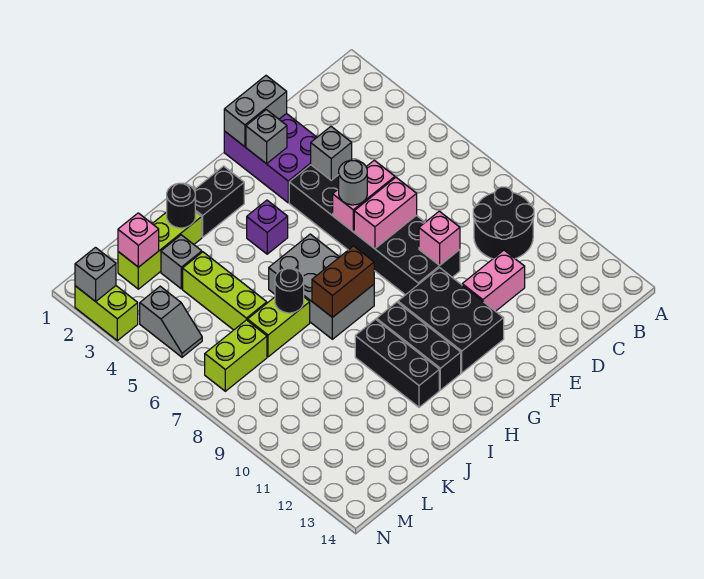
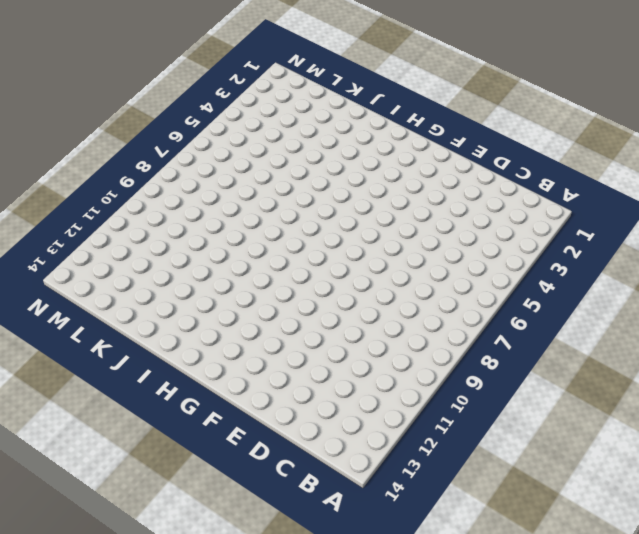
none -> black 2x2 round brick [473,187,534,259]
none -> pink 1x2 brick [462,250,525,311]
none -> purple 2x3 brick [224,113,317,203]

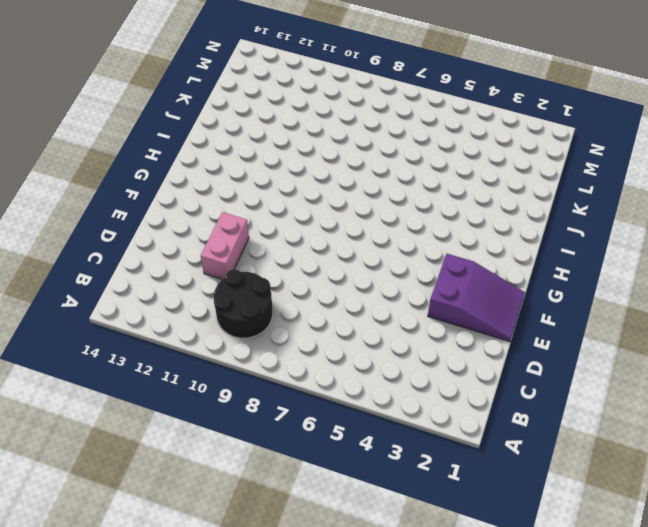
purple 2x3 slope [428,254,525,341] -> purple 2x3 brick [224,113,317,203]
none -> black 2x6 brick [289,165,460,295]
none -> black 2x3 brick [398,268,504,373]
none -> black 1x2 brick [194,166,244,237]

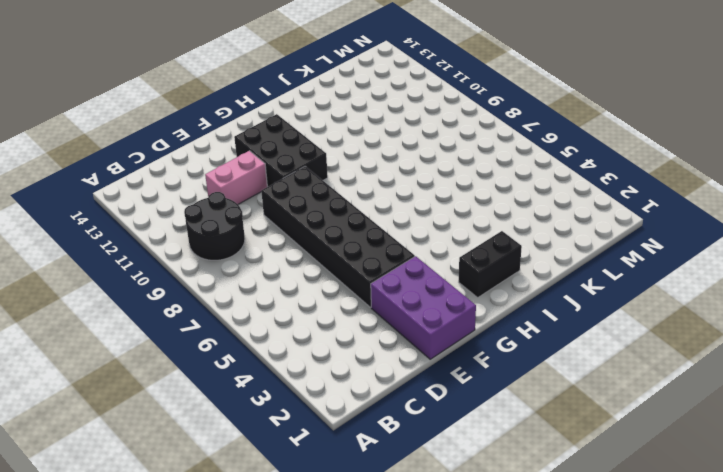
none -> purple 1x1 brick [247,200,288,254]
none -> grey 2x3 brick [269,234,374,339]
none -> black 1x3 brick [377,302,461,390]

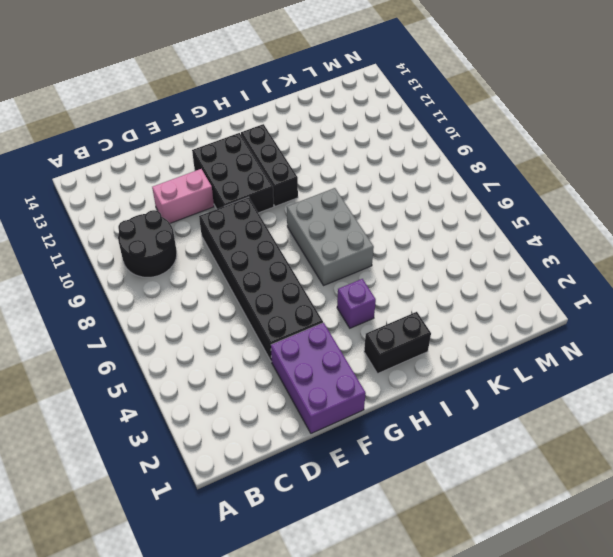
none -> black 1x3 brick [355,319,439,407]
none -> lime 1x3 brick [118,212,202,289]
none -> lime 1x2 brick [248,297,310,357]

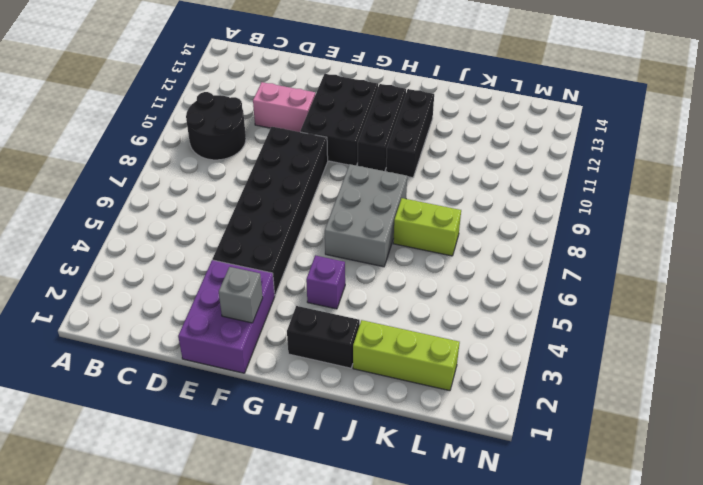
none -> grey 1x1 brick [161,235,202,289]
none -> lime 1x3 brick [183,252,267,330]
none -> lime 1x2 brick [205,320,267,391]

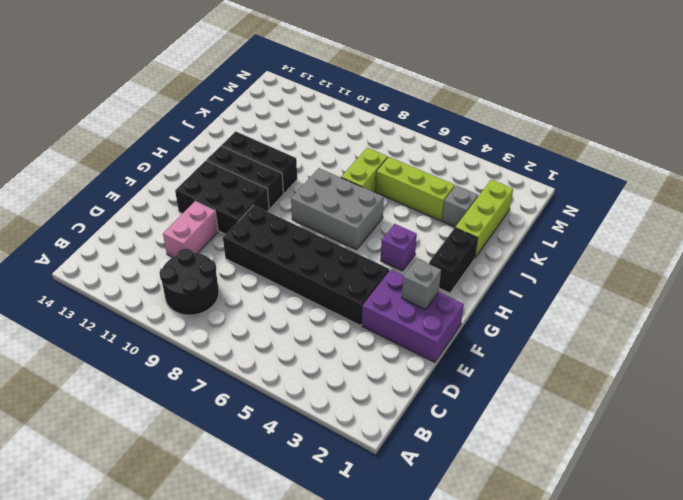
none -> lime 1x2 brick [205,320,267,391]
none -> grey 1x2 slope [140,286,202,357]
none -> lime 1x2 brick [75,286,138,341]

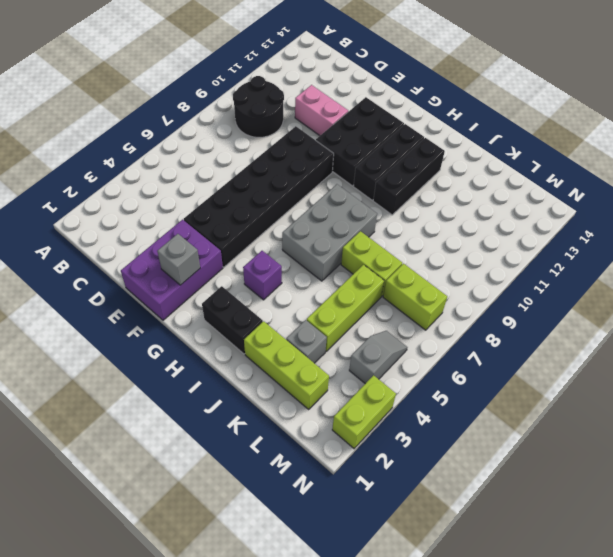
none -> grey 1x2 brick [224,76,287,147]
none -> grey 1x1 brick [311,127,352,180]
none -> pink 1x2 brick [333,160,395,231]

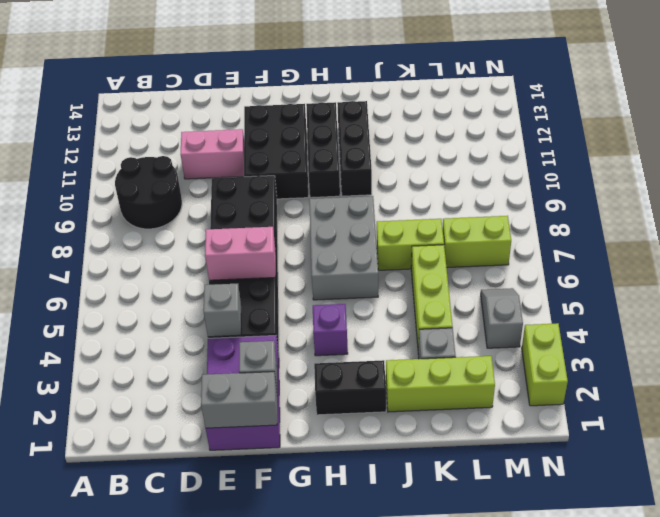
none -> pink 1x2 brick [354,178,417,249]
none -> pink 1x1 brick [419,211,460,265]
none -> brown 1x2 brick [312,246,374,318]

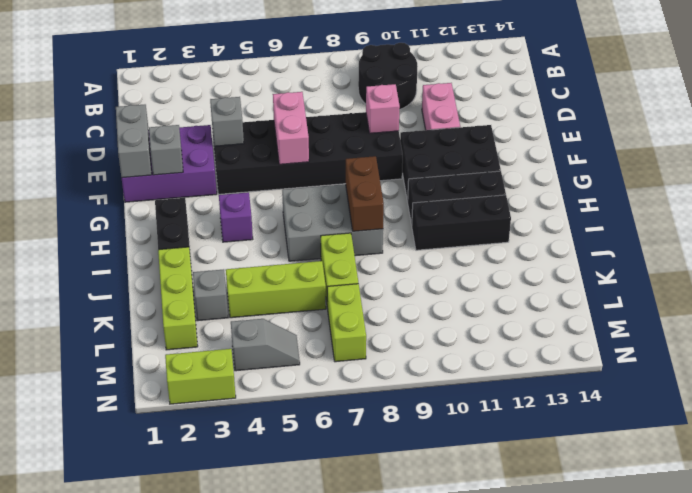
none -> pink 1x2 brick [354,178,417,249]
none -> black 1x1 round brick [167,183,195,228]
none -> black 1x1 round brick [275,268,304,313]

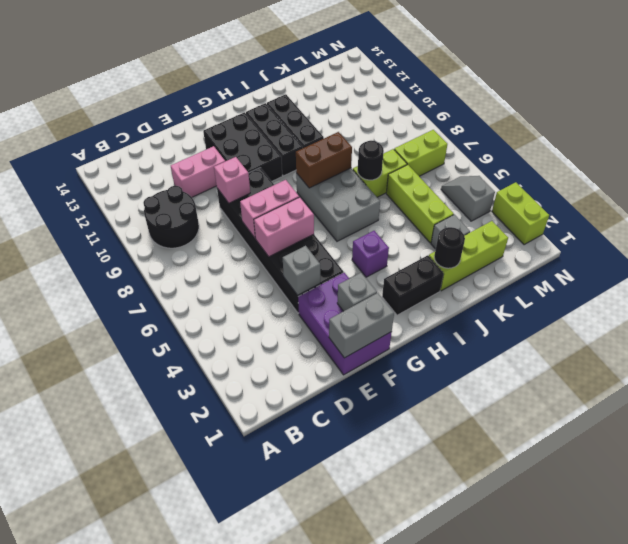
none -> pink 1x1 brick [118,213,159,267]
none -> grey 1x1 brick [75,248,116,302]
none -> grey 1x1 round brick [339,160,367,205]

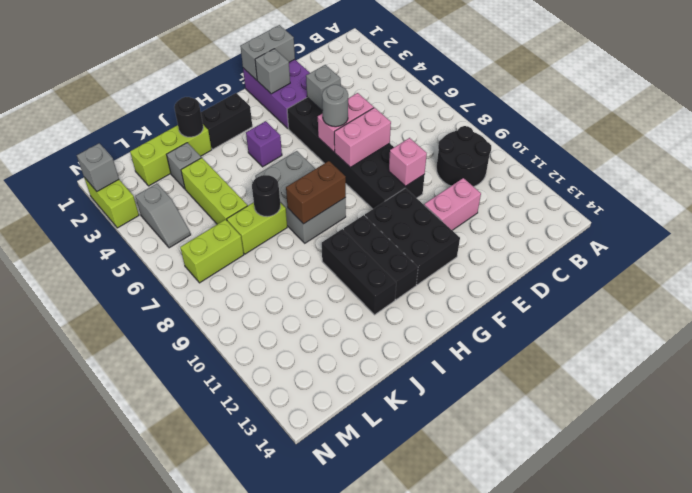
none -> pink 1x1 brick [118,213,159,267]

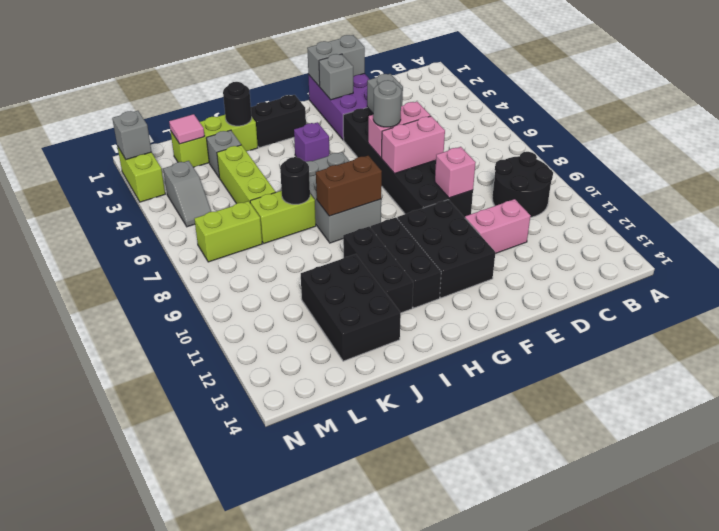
black 2x3 brick [301,254,401,361] -> none
pink 1x1 tile [169,114,204,144] -> pink 1x1 brick [118,213,159,267]

